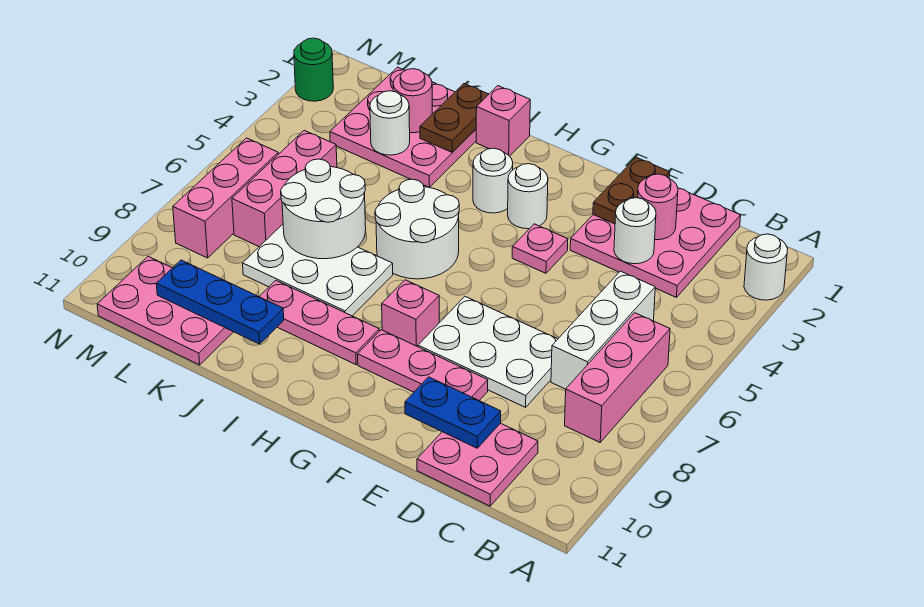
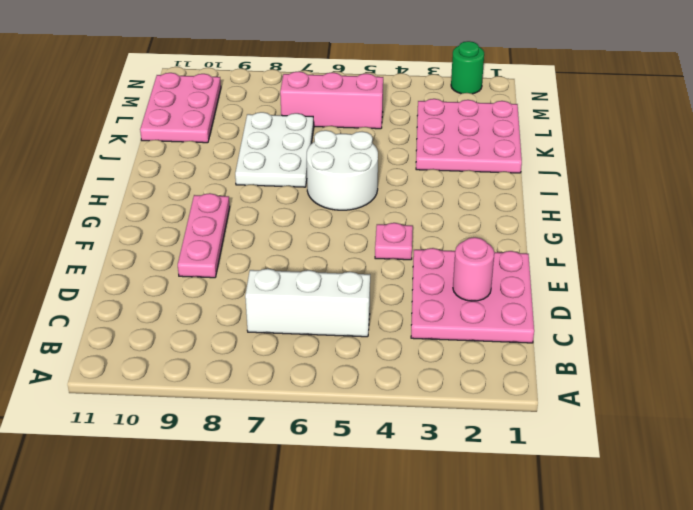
none -> white 1x1 round brick [744,234,788,300]
none -> pink 1x3 brick [565,313,670,442]
none -> pink 2x2 plate [417,423,538,506]

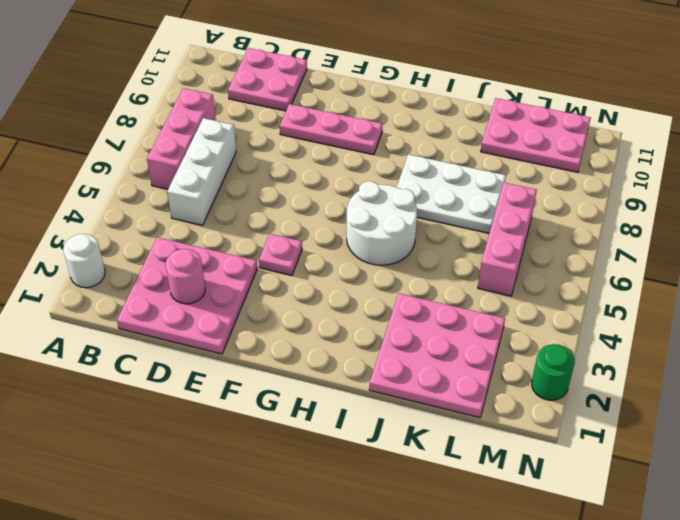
none -> white 2x3 plate [418,297,558,407]
none -> white 1x1 round brick [508,164,548,229]
none -> pink 1x1 brick [382,280,439,347]

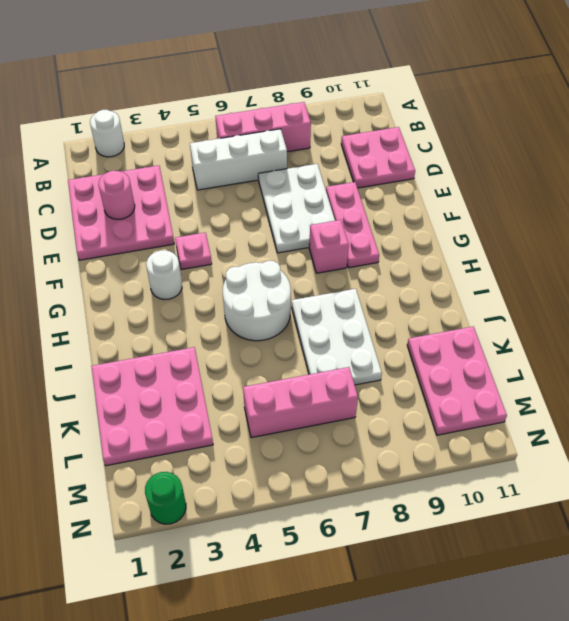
none -> white 1x1 round brick [473,148,513,213]
none -> pink 1x3 plate [259,281,379,365]
none -> pink 1x1 brick [476,86,530,156]

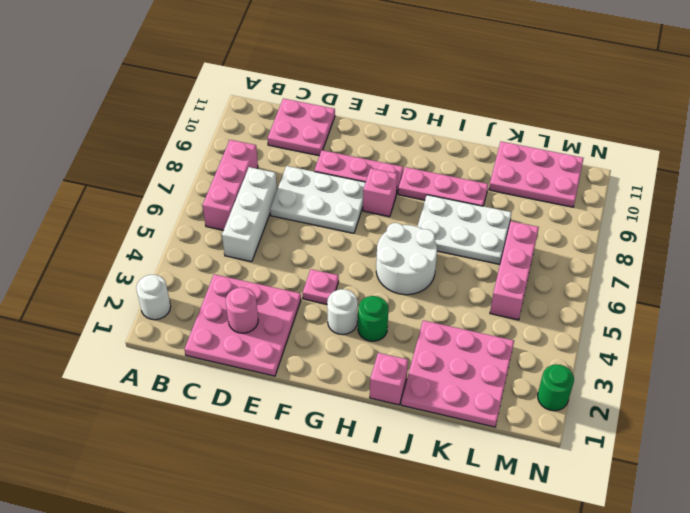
green 1x1 round brick [358,296,388,341] -> white 1x1 round brick [473,148,513,213]
none -> pink 1x3 brick [173,138,278,258]
none -> white 1x1 round brick [614,198,656,264]
none -> blue 1x2 plate [405,377,501,448]

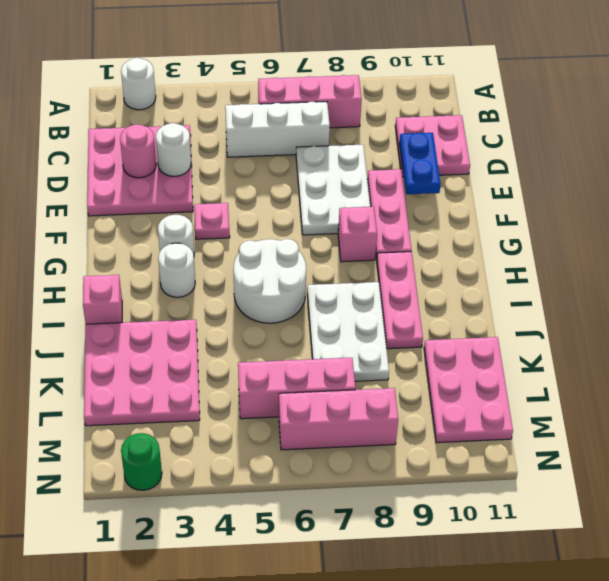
none -> brown 1x2 plate [593,157,670,224]
none -> brown 1x2 plate [420,84,489,152]
none -> white 2x2 round brick [281,159,366,259]

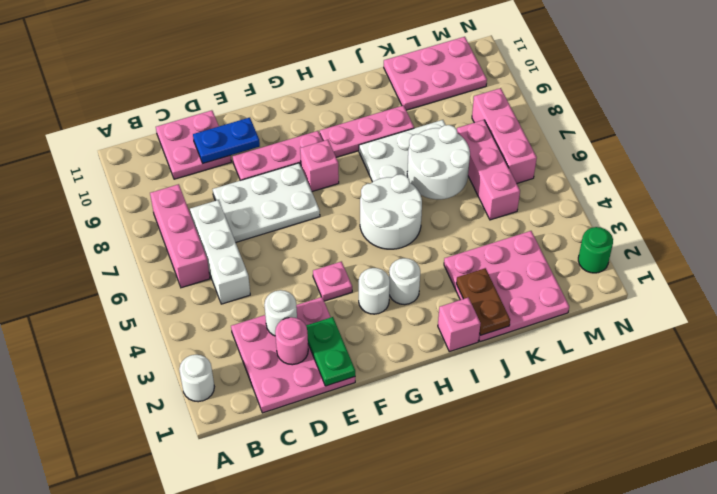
green 1x2 plate [306,317,355,386] -> brown 1x2 plate [593,157,670,224]
none -> blue 1x3 plate [156,260,284,344]
none -> pink 1x1 round brick [393,69,432,133]
none -> white 1x1 round brick [370,91,410,155]

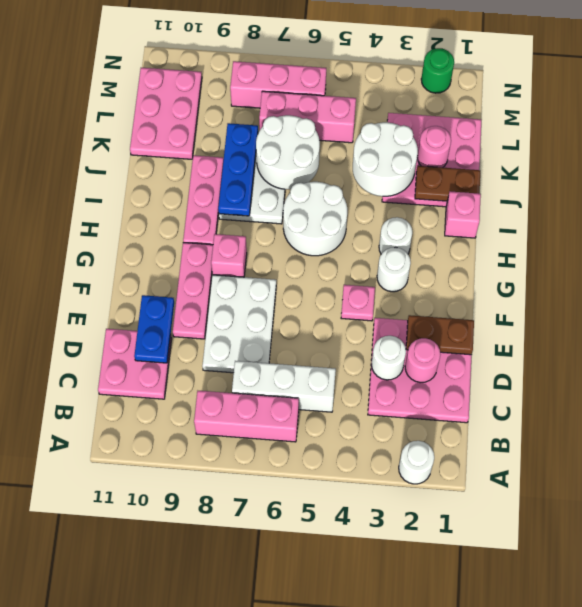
blue 1x3 plate [218,123,258,216] -> blue 1x3 plate moved to [156,260,284,344]
white 2x2 round brick [353,122,418,197] -> white 1x1 round brick [370,91,410,155]

